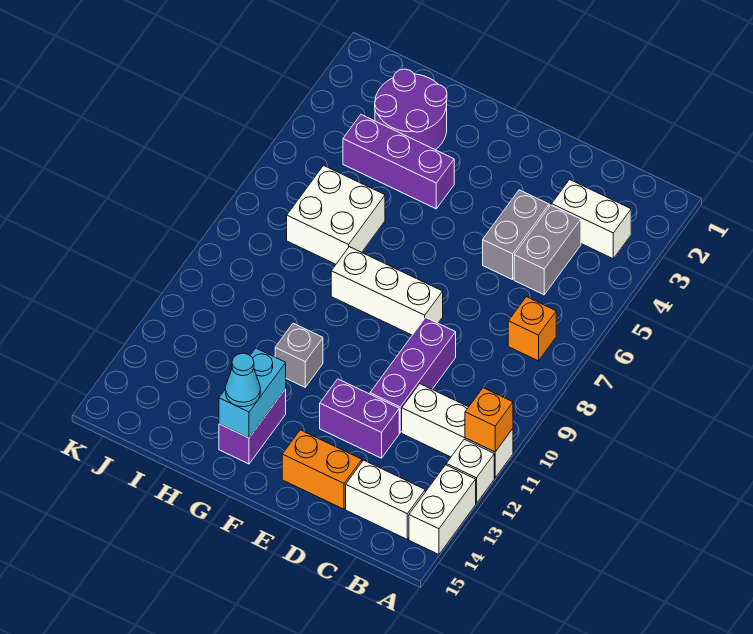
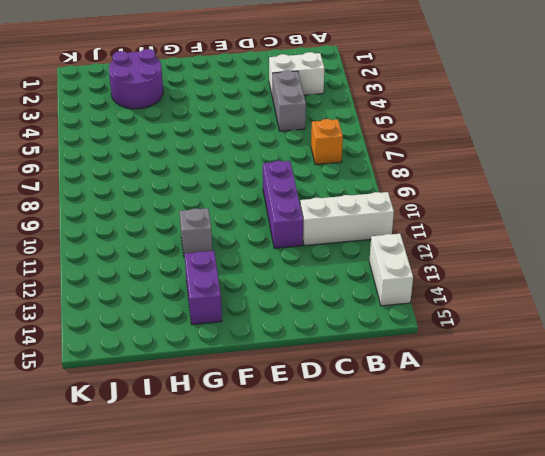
none -> white 1x1 brick [446,439,494,504]
none -> white 1x2 brick [346,460,425,539]
none -> grey 1x2 brick [483,190,549,280]

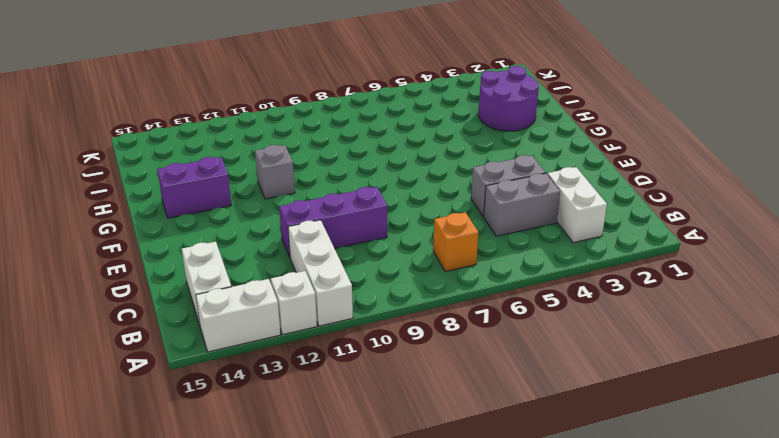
none -> purple 1x2 brick [320,379,399,458]
none -> orange 1x2 brick [282,430,362,509]
none -> white 1x3 brick [331,247,443,335]

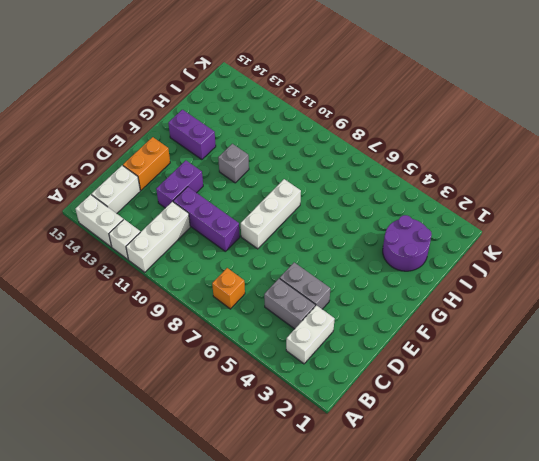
none -> purple 1x3 brick [343,115,454,209]
none -> white 2x2 brick [287,166,385,264]
none -> orange 1x1 brick [465,388,513,452]

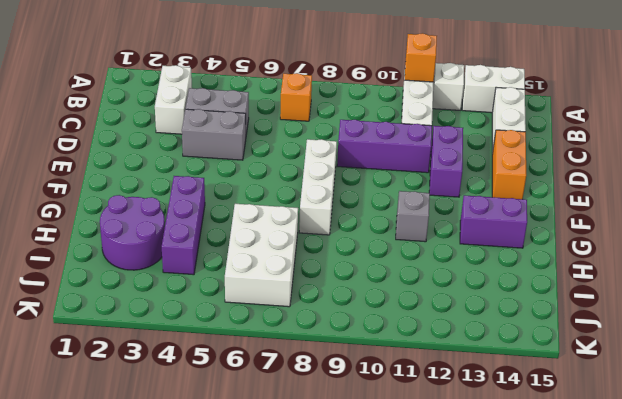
white 2x3 brick [225,204,298,307] -> white 2x2 brick [287,166,385,264]
none -> cyan 1x2 brick [219,348,286,438]
none -> cyan 1x1 cone [226,353,260,407]

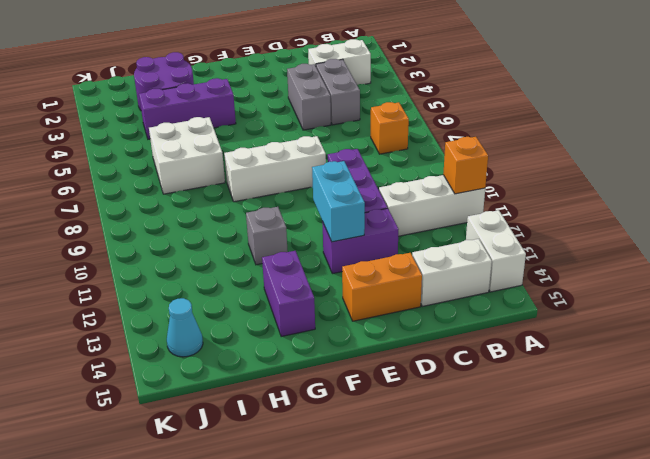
cyan 1x2 brick [312,161,365,242] -> cyan 1x2 brick moved to [219,348,286,438]
cyan 1x1 cone [167,298,203,357] -> cyan 1x1 cone moved to [226,353,260,407]
none -> white 1x1 brick [446,439,494,504]

